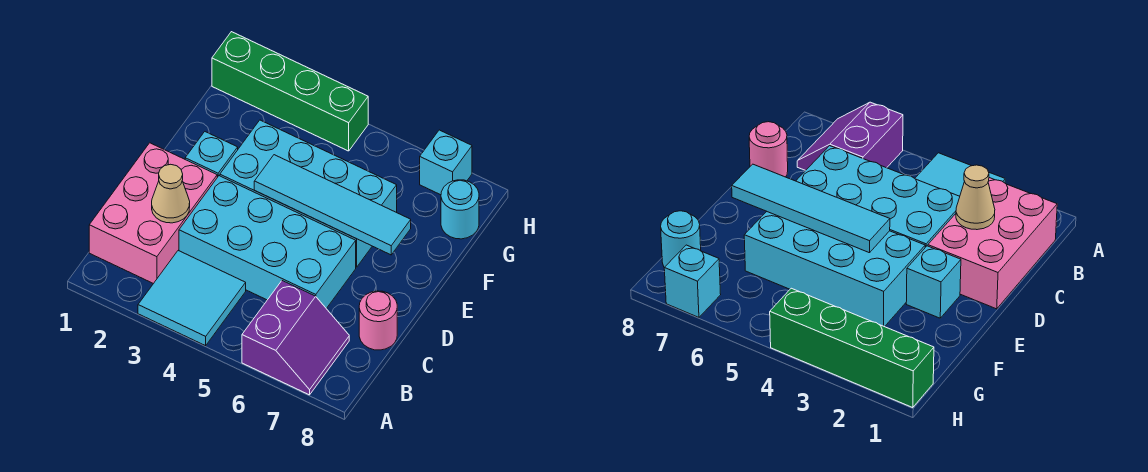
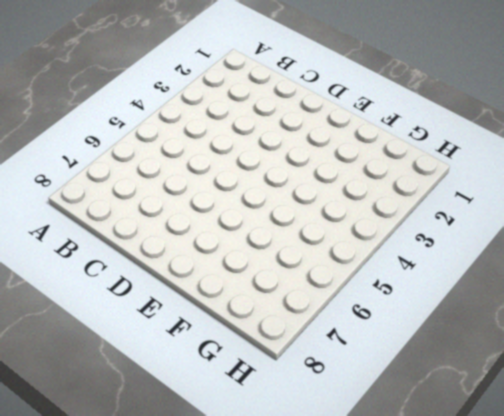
none -> cyan 2x2 tile [138,251,246,346]
none -> purple 2x2 slope [242,281,349,395]
none -> pink 2x3 brick [89,143,217,284]

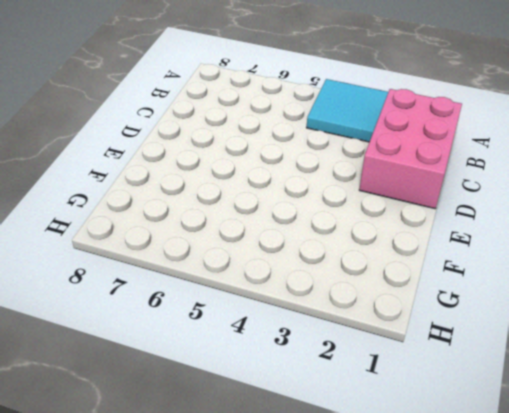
none -> purple 2x2 slope [242,281,349,395]
none -> cyan 2x4 brick [179,176,356,308]
none -> pink 1x1 round brick [359,291,397,350]

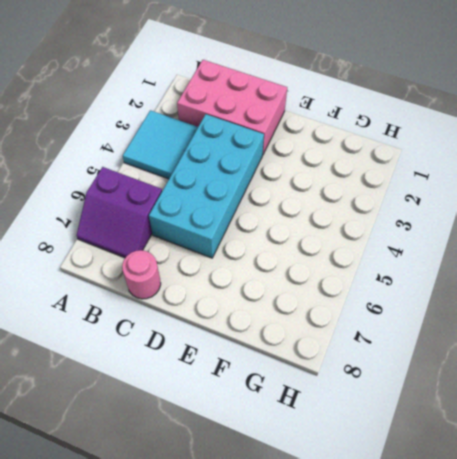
none -> cyan 1x1 brick [185,132,238,177]
none -> cyan 2x4 brick [220,120,397,267]
none -> cyan 1x1 round brick [441,180,479,239]

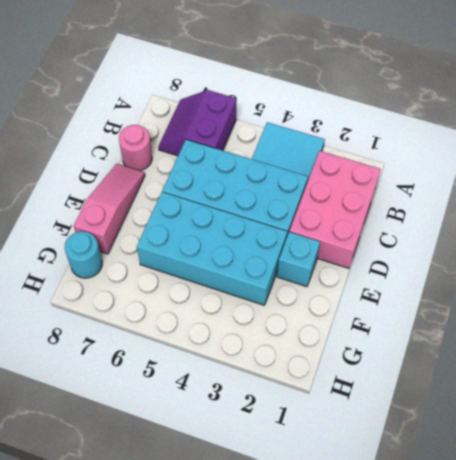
pink 1x3 slope [74,164,145,254] -> none
none -> green 1x4 brick [212,32,368,151]
none -> cyan 1x1 brick [420,130,472,195]
none -> tan 1x1 cone [152,164,190,223]

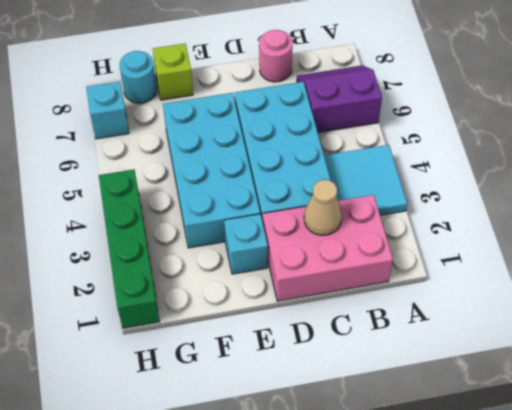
lime 1x1 brick [153,44,193,100] -> none
none -> cyan 1x4 tile [254,155,411,255]

